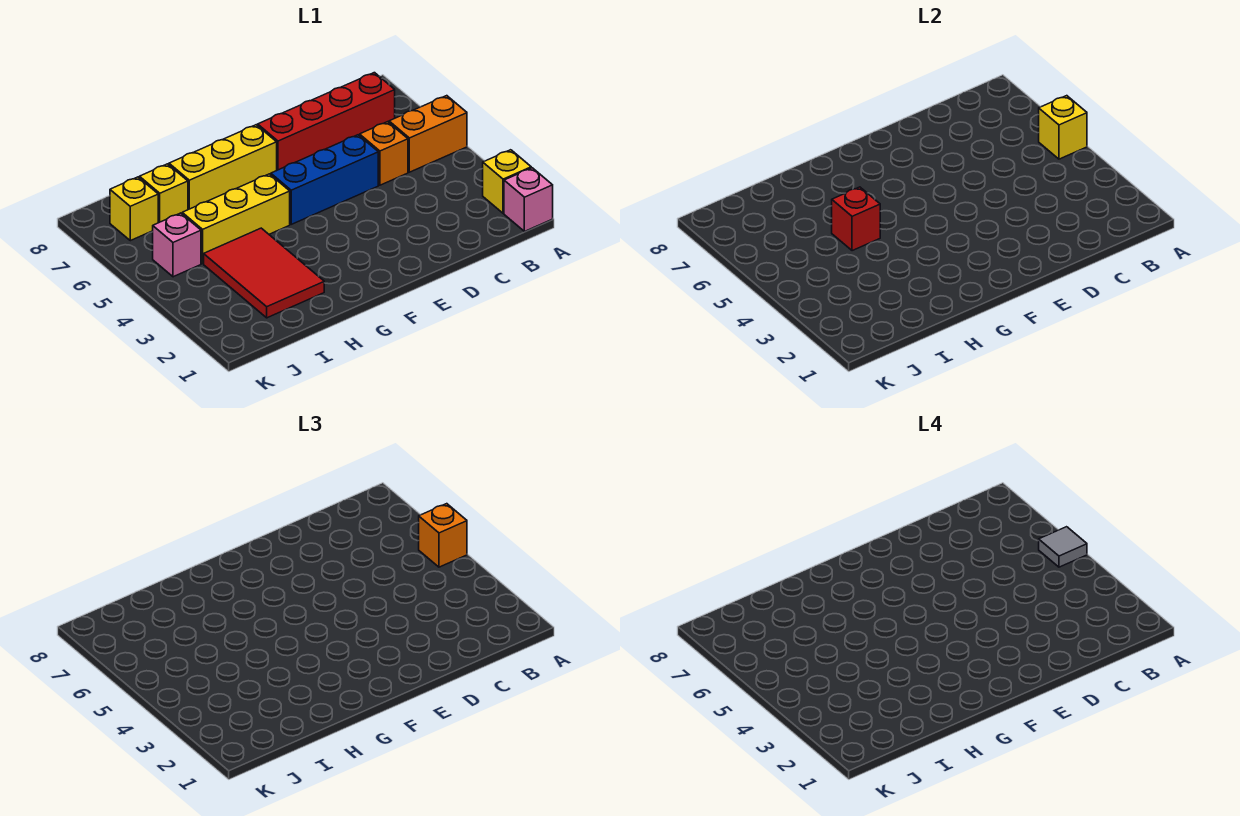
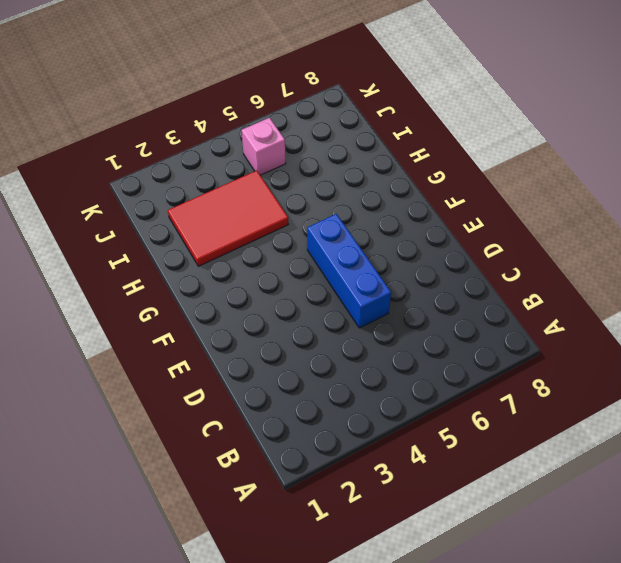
none -> pink 1x1 brick [504,168,553,231]
none -> yellow 1x1 brick [483,150,531,213]
none -> orange 1x2 brick [389,96,467,172]

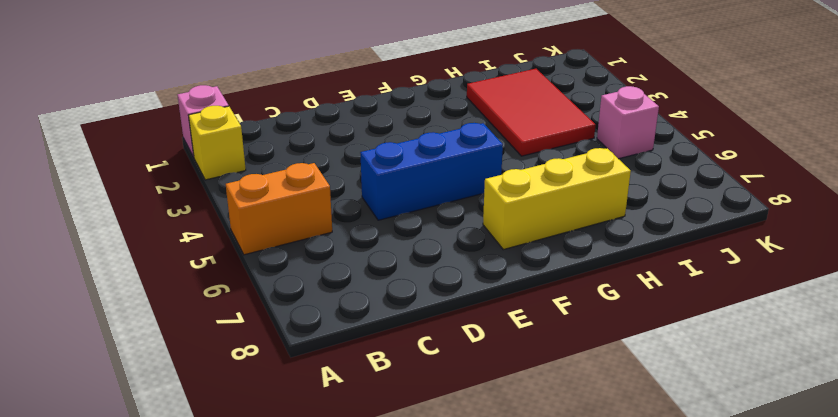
none -> red 1x4 brick [258,73,395,170]
none -> orange 1x1 brick [360,122,408,185]
none -> yellow 1x3 brick [182,174,290,264]

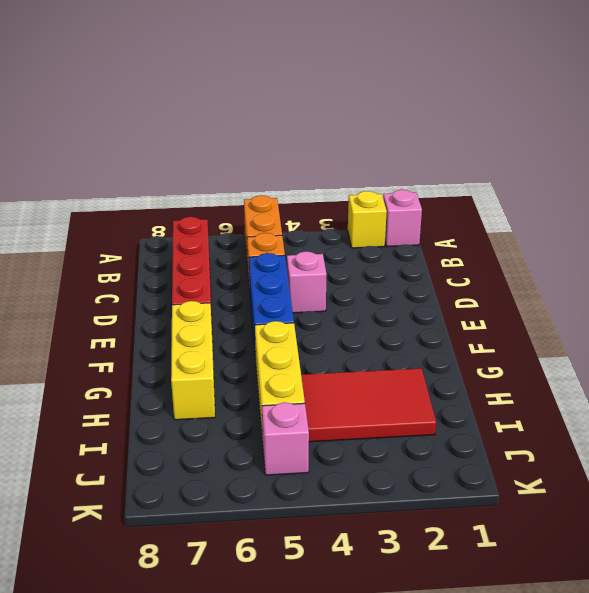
pink 1x1 brick [287,251,327,313] -> none
none -> yellow 1x1 brick [139,164,188,223]
none -> yellow 1x1 brick [110,177,158,241]
none -> yellow 1x1 brick [1039,96,1087,159]

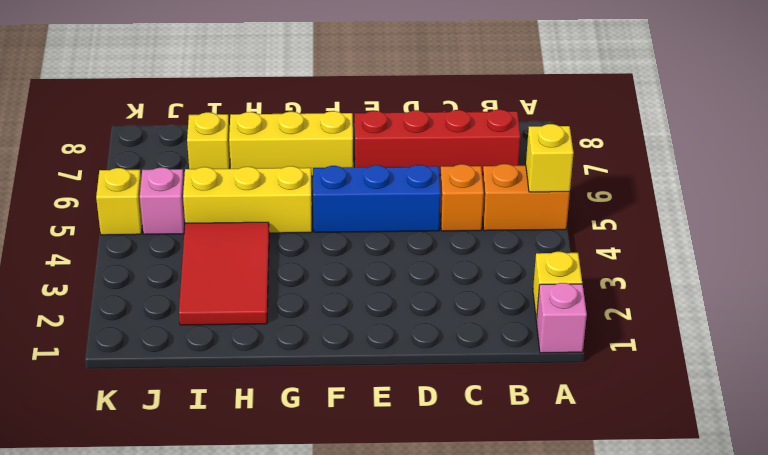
yellow 1x1 brick [96,168,142,235] -> yellow 1x1 brick moved to [110,177,158,241]
none -> red 1x1 brick [832,187,880,251]
none -> orange 1x1 brick [419,504,467,567]
none -> grey 1x1 tile [1039,527,1087,567]

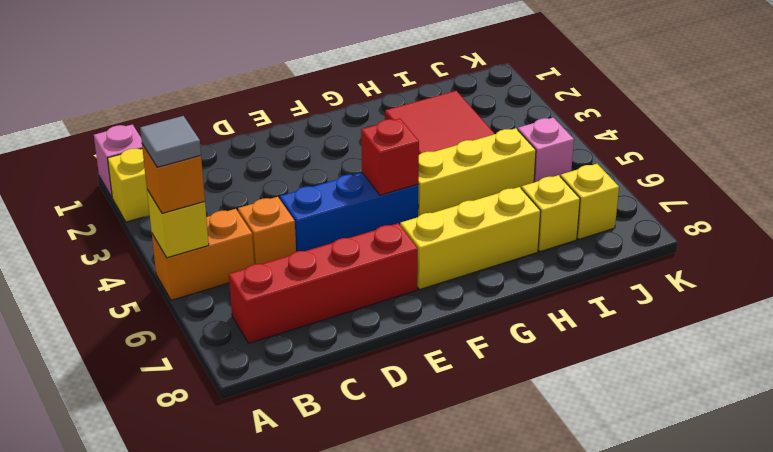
red 1x1 brick [361,119,419,195] -> red 1x1 brick moved to [832,187,880,251]

